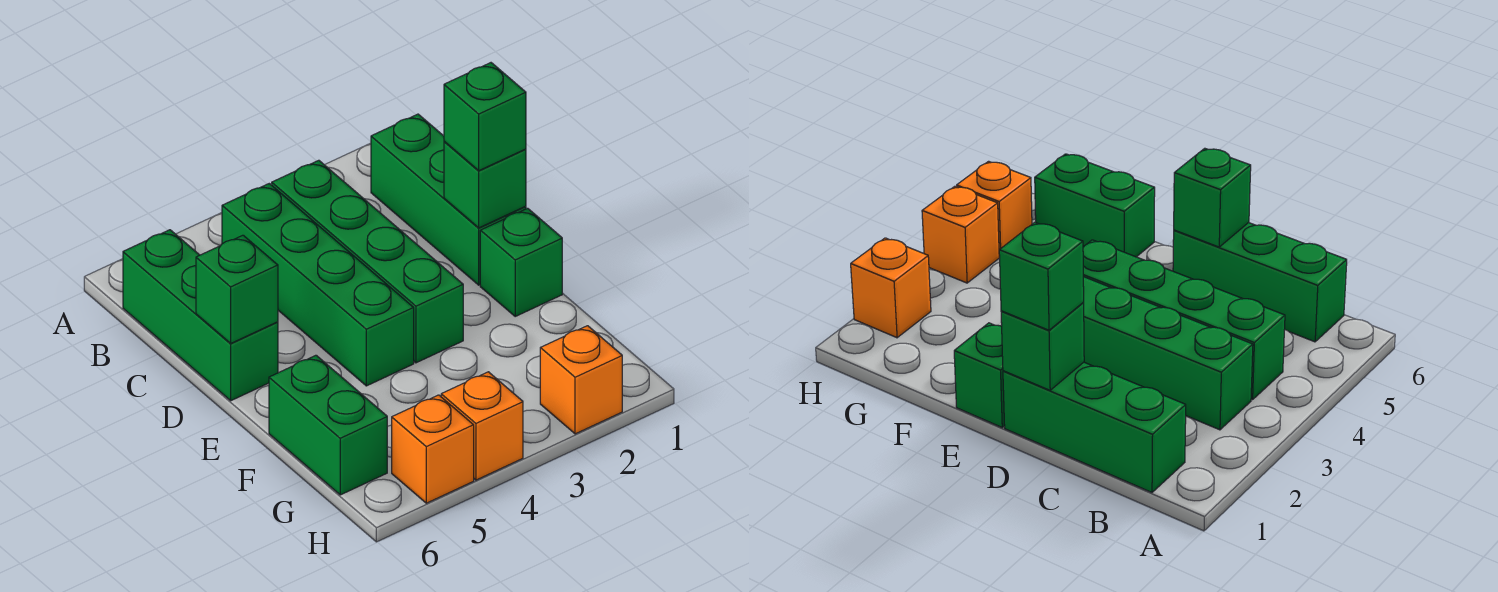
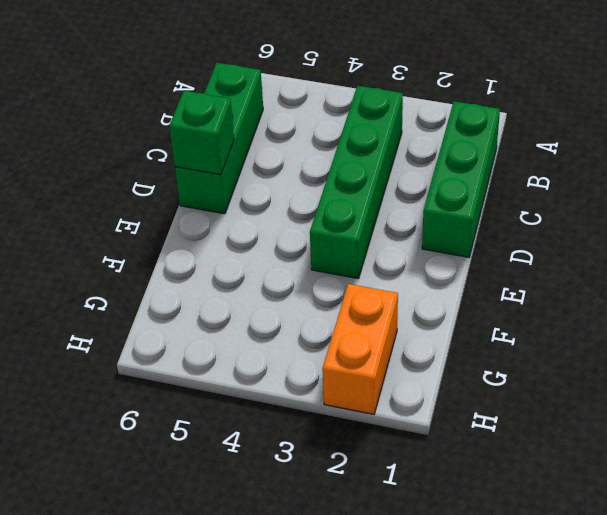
orange 1x2 brick [323,284,398,414] -> orange 1x1 brick [540,326,622,434]
none -> green 1x4 brick [222,184,414,386]
none -> green 1x1 brick [480,208,562,316]
none -> green 1x2 brick [269,355,387,495]

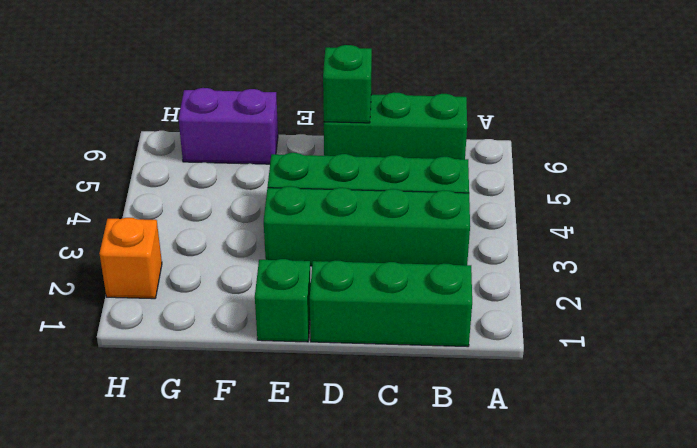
purple 1x2 brick [179,88,278,164] -> green 1x2 brick [269,355,387,495]
none -> orange 1x1 brick [441,372,523,480]
none -> orange 1x1 brick [392,395,474,503]
none -> green 1x1 brick [444,141,526,228]

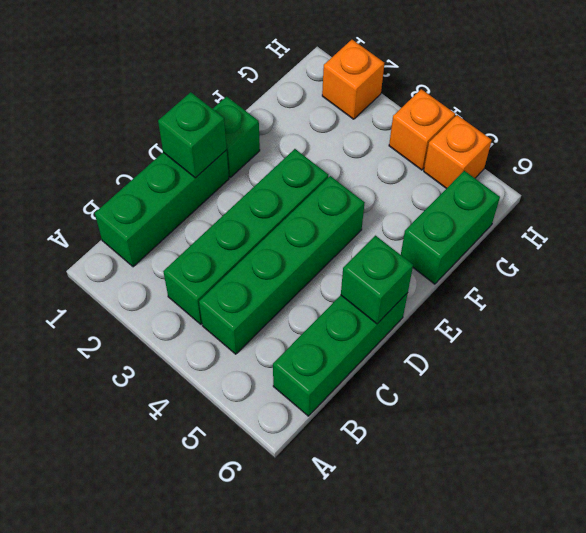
none -> green 1x1 brick [444,63,526,171]

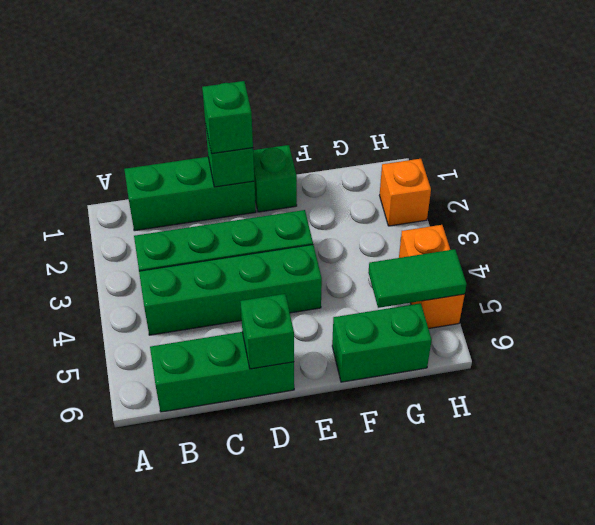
green 1x2 tile [368,249,467,308] -> none

